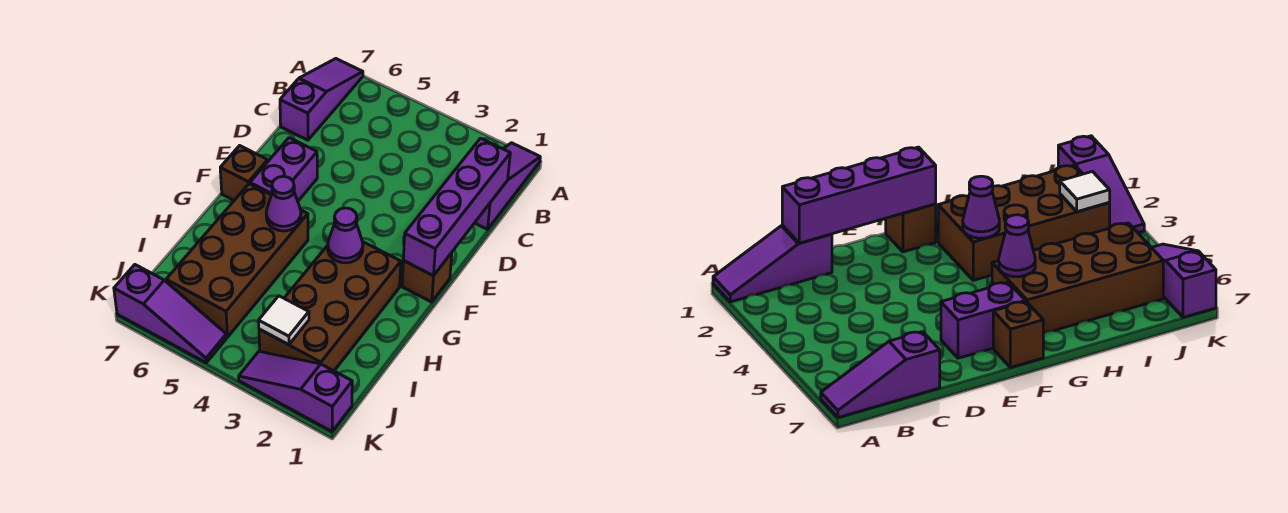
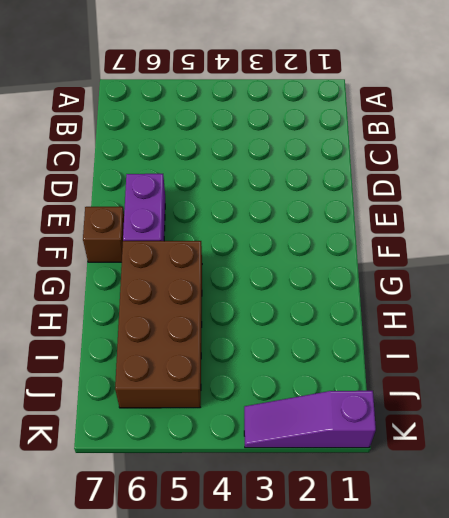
none -> purple 1x3 slope [475,143,540,229]
none -> purple 1x3 slope [280,59,363,140]
none -> brown 1x1 brick [402,253,452,302]

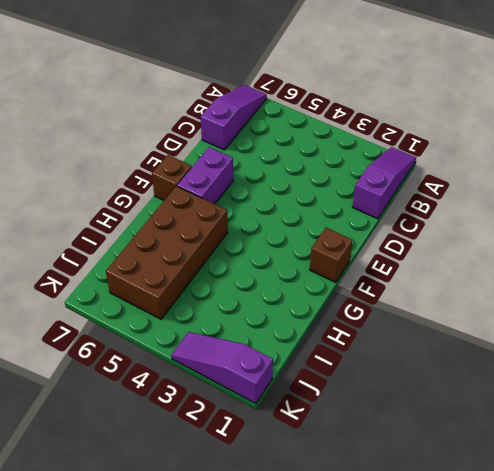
none -> brown 2x4 brick [259,241,401,371]
none -> purple 1x3 slope [114,265,227,363]
none -> purple 1x4 brick [403,138,510,276]

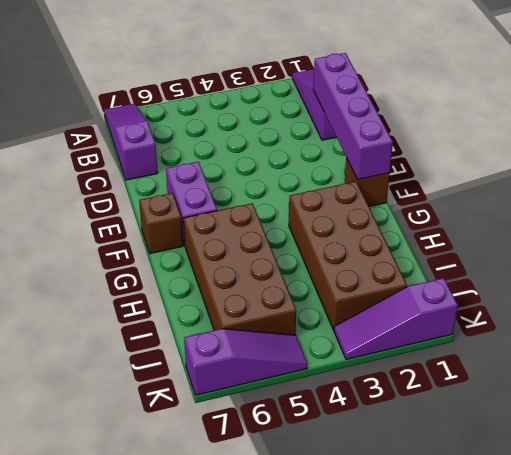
none -> purple 1x1 cone [328,208,363,263]
none -> purple 1x1 cone [266,176,301,231]
none -> white 1x1 tile [259,296,309,345]

